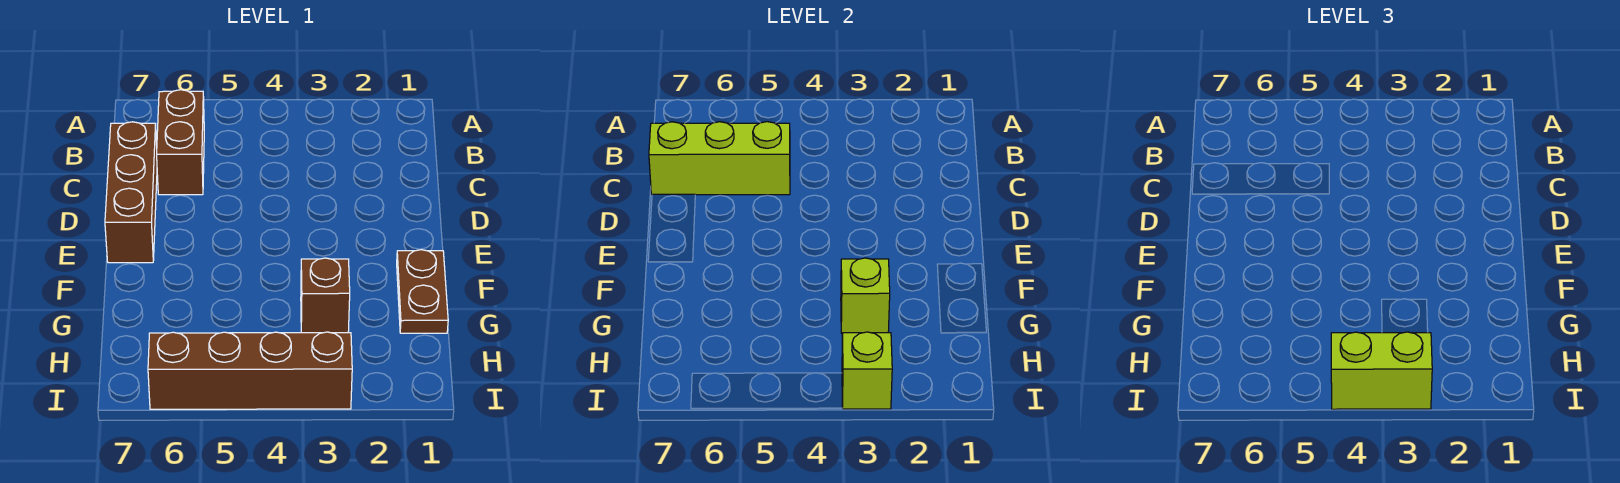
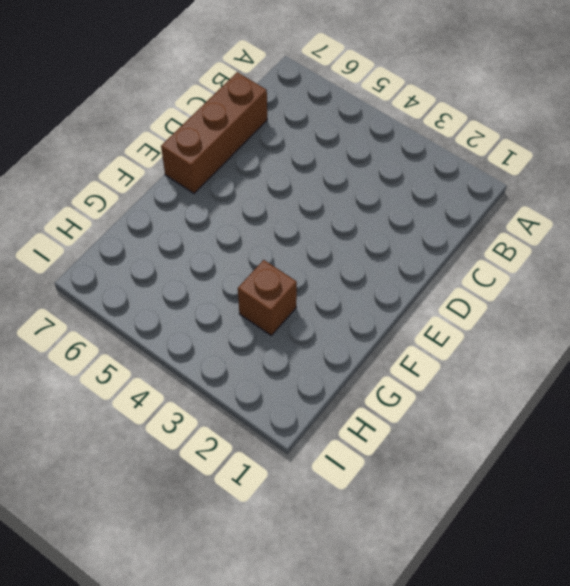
none -> brown 1x2 brick [157,90,204,195]
none -> brown 1x2 plate [397,250,448,333]

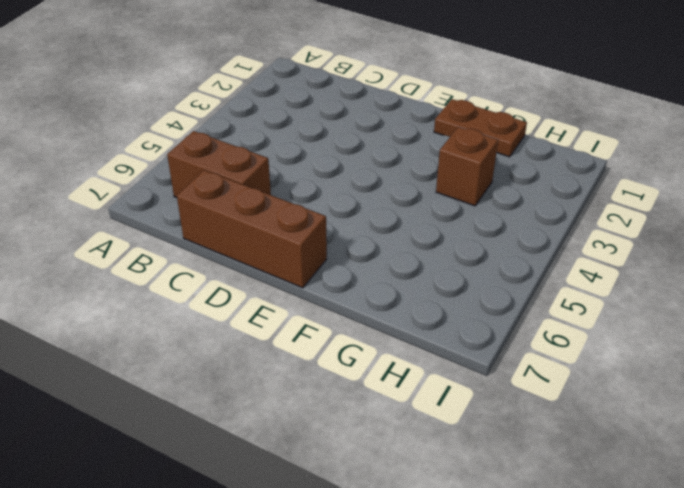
none -> brown 1x4 brick [148,332,352,409]
none -> lime 1x3 brick [649,122,790,195]

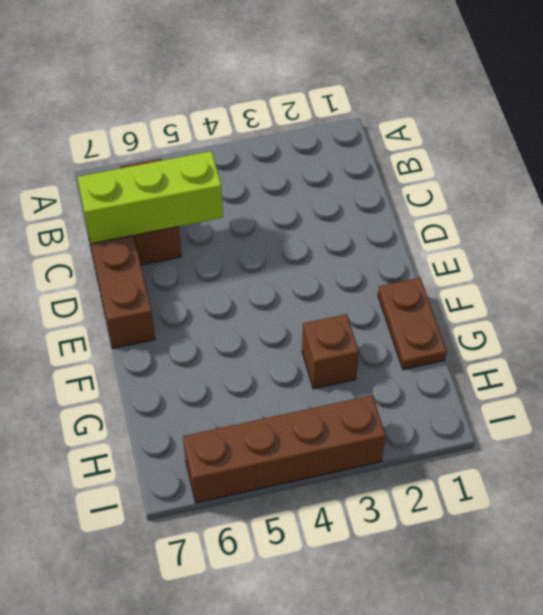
none -> lime 1x1 brick [841,258,890,333]
none -> lime 1x1 brick [842,332,892,409]

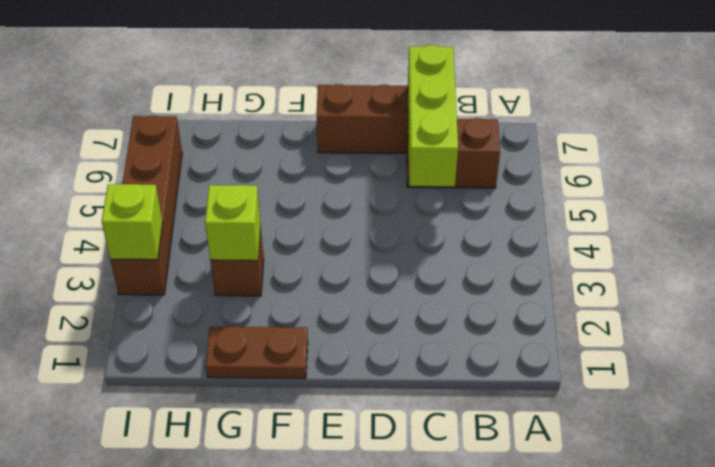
none -> lime 1x2 brick [1331,332,1432,409]

